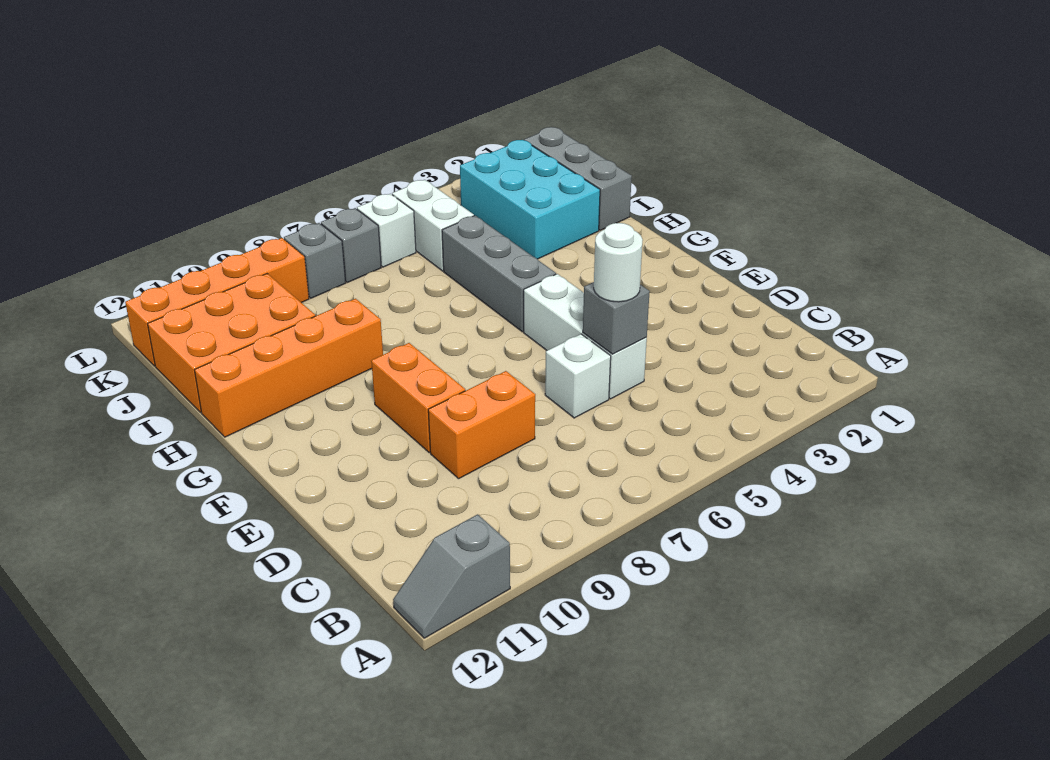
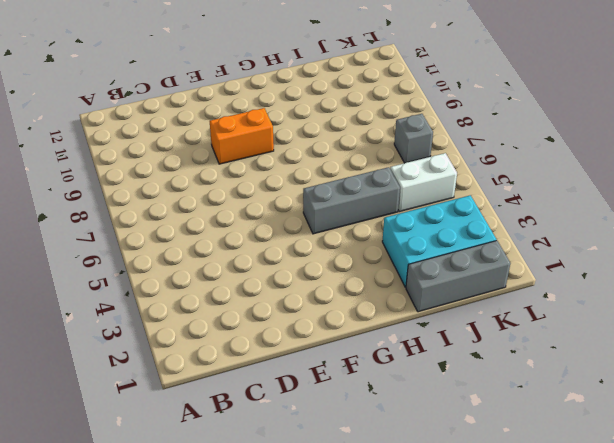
none -> grey 1x2 slope [393,514,510,638]
none -> white 1x3 brick [524,274,647,399]
none -> white 1x1 brick [545,334,611,418]

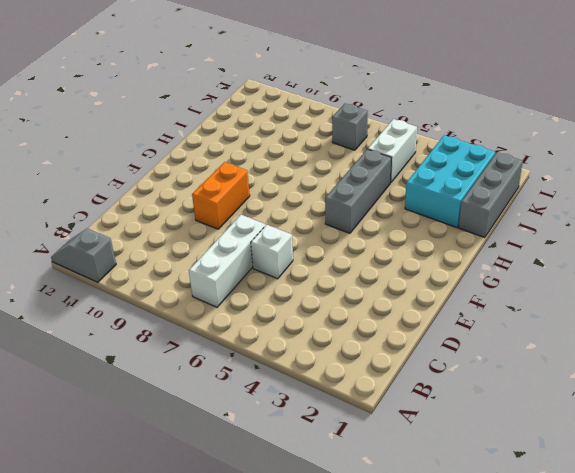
white 1x3 brick [189,215,266,307] -> white 1x3 brick moved to [524,274,647,399]
none -> orange 1x2 brick [428,371,535,479]
none -> orange 1x4 brick [195,299,383,437]
none -> orange 2x3 brick [148,274,315,412]

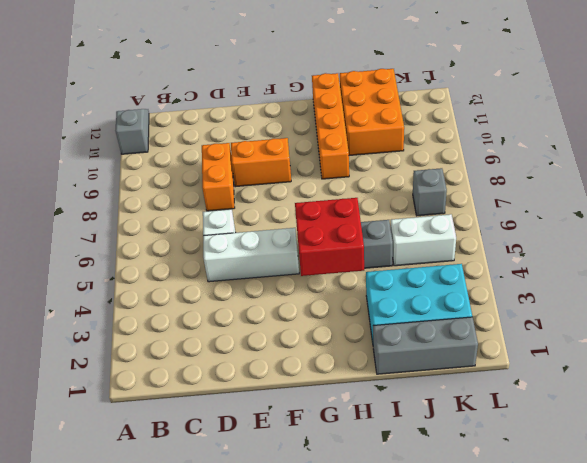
red 2x2 brick [295,198,364,276] -> none
none -> white 1x1 brick [357,194,416,267]
none -> grey 1x1 brick [284,223,346,298]
none -> orange 1x4 brick [125,238,309,366]

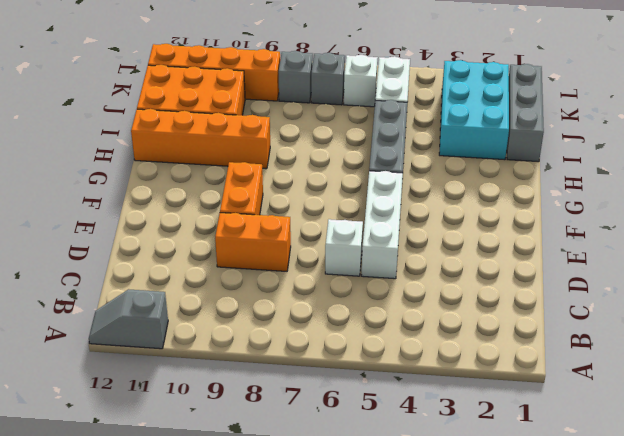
none -> grey 1x1 brick [583,282,650,354]
none -> white 1x1 round brick [594,223,643,302]

